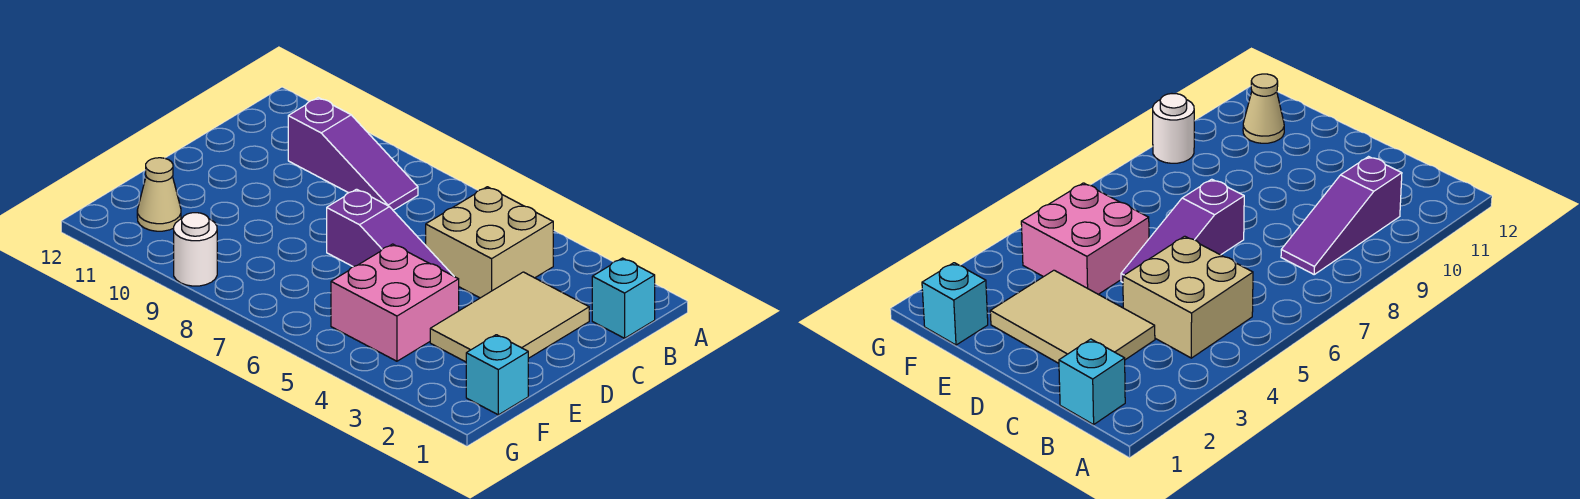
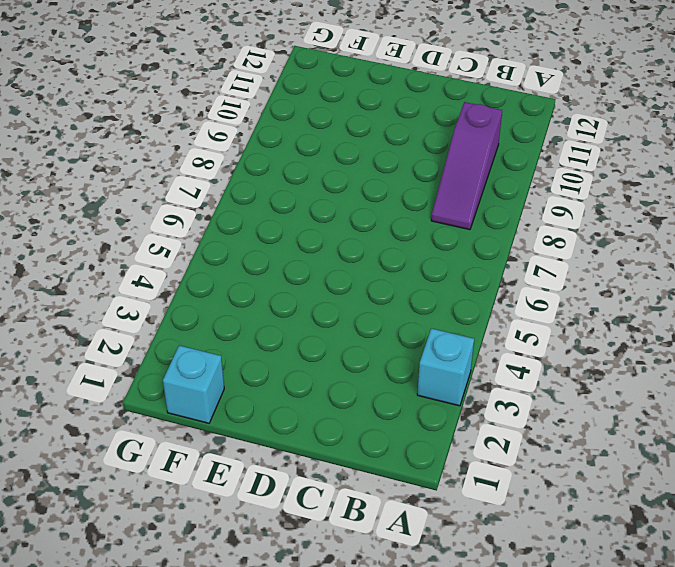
cyan 1x1 brick [417,328,474,406] -> cyan 1x1 brick moved to [592,258,655,338]
none -> tan 2x2 brick [426,187,553,298]
none -> tan 2x3 tile [430,272,589,362]

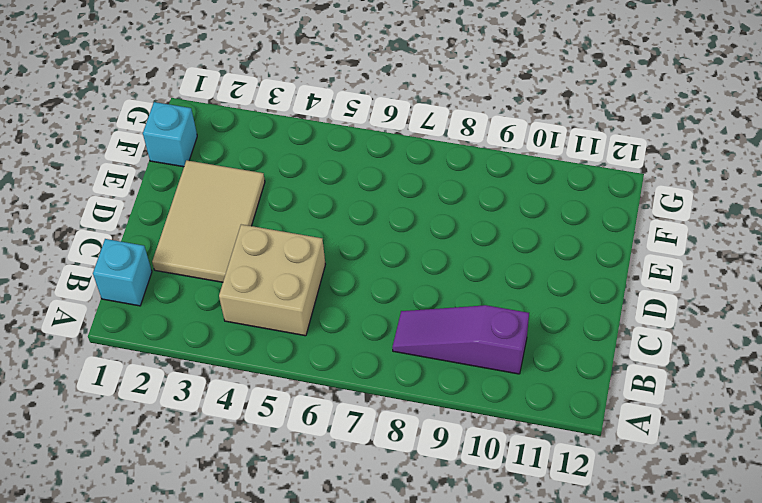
none -> purple 1x3 slope [327,189,453,276]
none -> pink 2x2 brick [331,244,459,361]

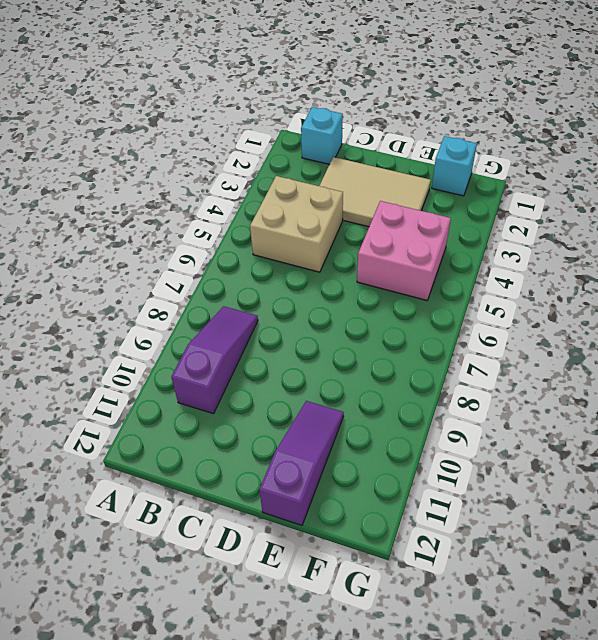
purple 1x3 slope [259,401,344,525] -> purple 1x3 slope moved to [327,189,453,276]
none -> tan 1x1 cone [137,158,181,231]
none -> white 1x1 round brick [174,213,217,286]

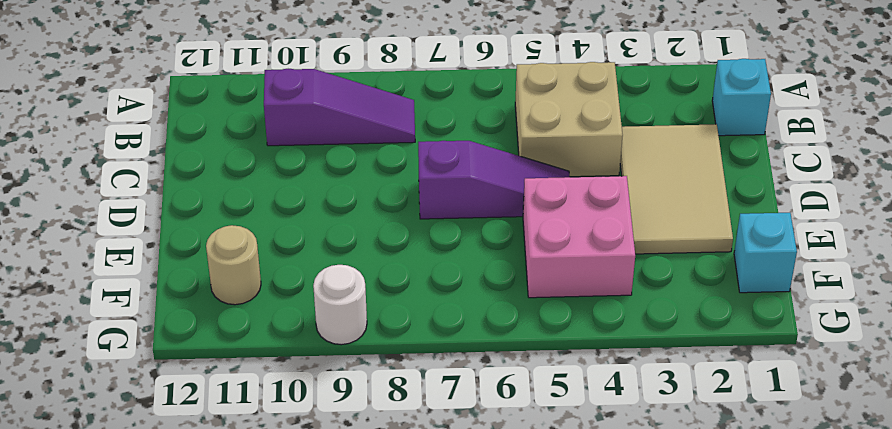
tan 1x1 round brick [206,225,261,305] -> tan 1x1 cone [137,158,181,231]

